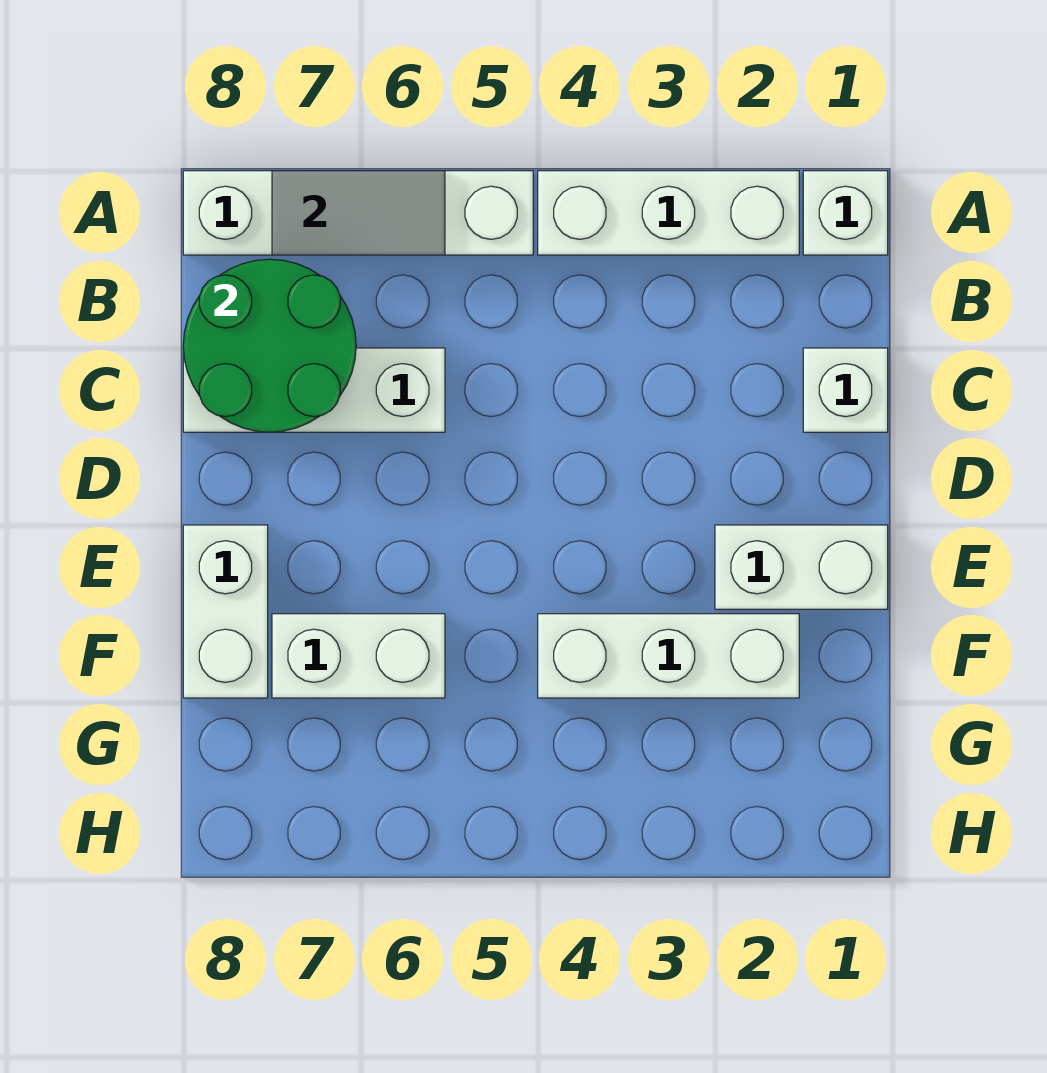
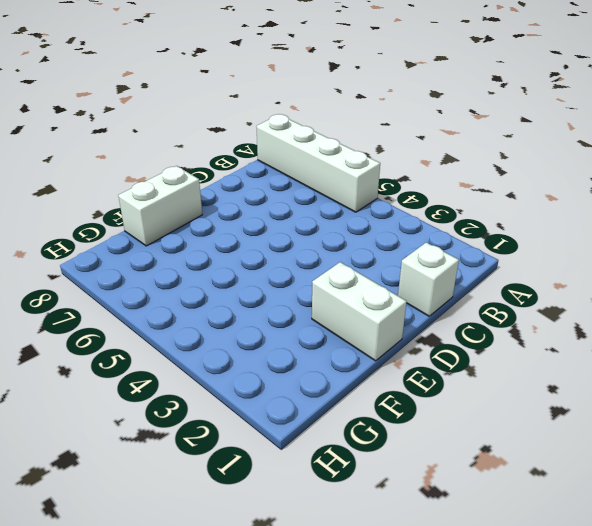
none -> white 1x1 brick [803,171,888,255]
none -> white 1x3 brick [538,171,799,255]

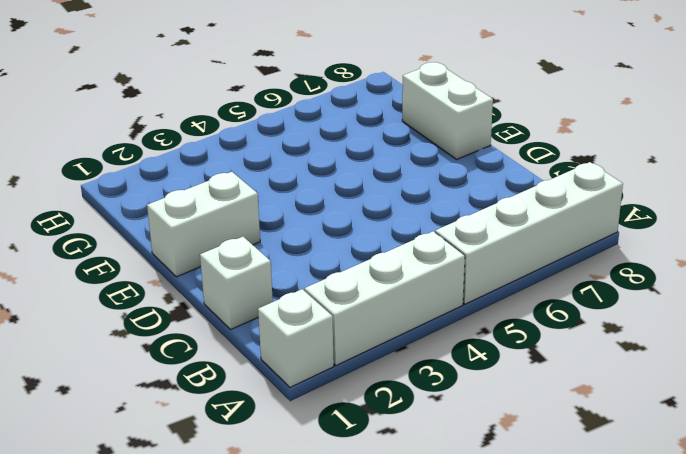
none -> white 1x3 brick [183,348,445,432]
none -> white 1x3 brick [538,614,799,698]

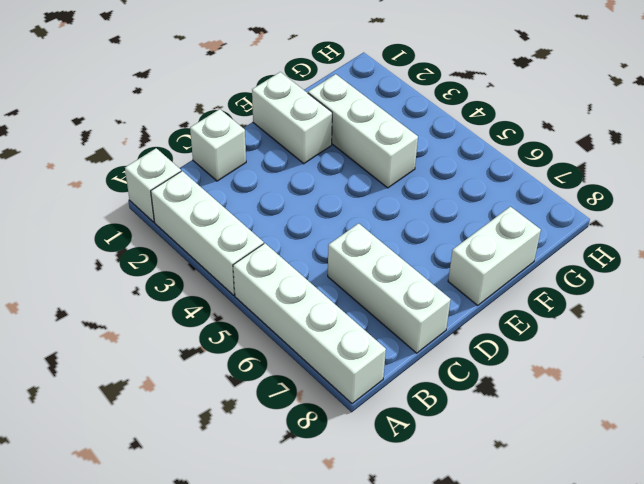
none -> white 1x2 brick [272,614,445,698]
none -> grey 1x2 tile [272,171,445,255]

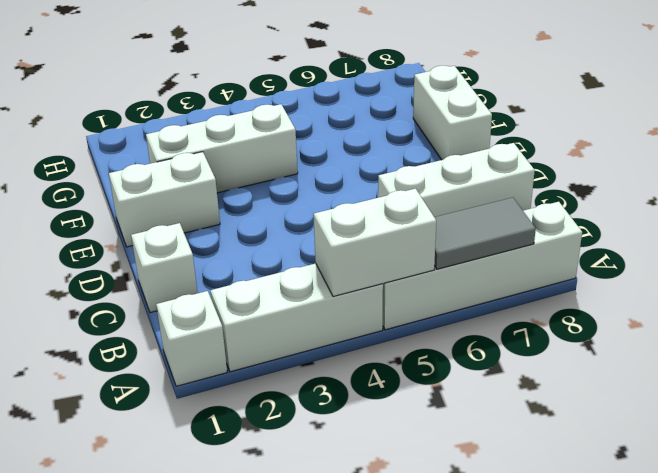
white 1x2 brick [314,189,436,297] -> white 1x2 brick moved to [272,614,445,698]
none -> green 2x2 round brick [183,259,356,432]

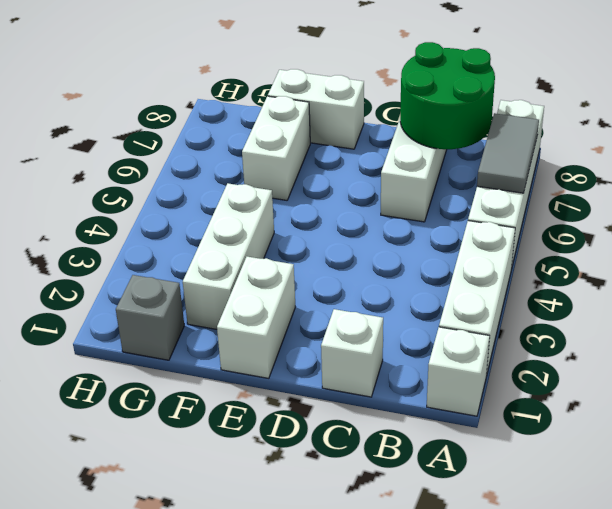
grey 1x1 brick [116,275,184,360] -> none

